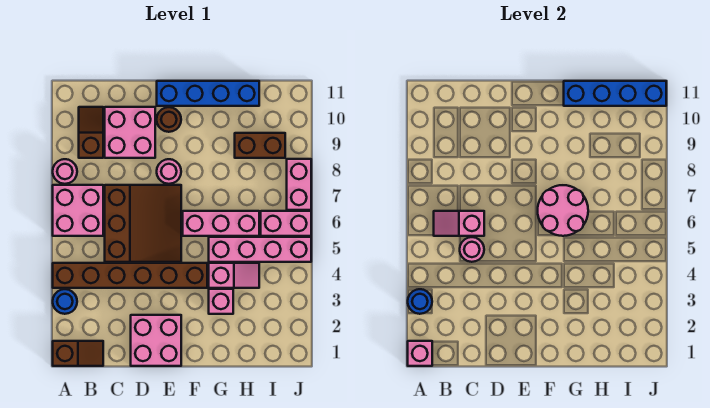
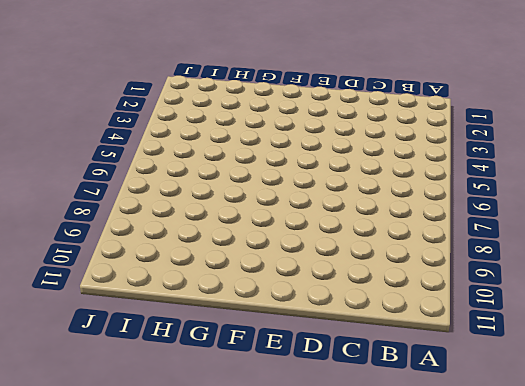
none -> brown 1x2 slope [53,341,103,366]
none -> blue 1x1 round brick [53,289,77,314]
none -> brown 1x6 brick [53,263,207,288]

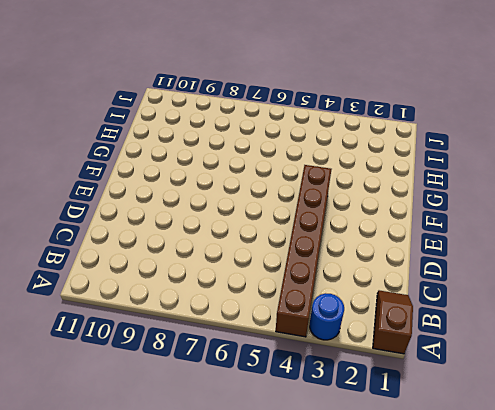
none -> pink 2x2 brick [53,185,103,236]
none -> pink 1x1 round brick [53,159,77,184]
none -> brown 1x2 slope [79,107,103,158]

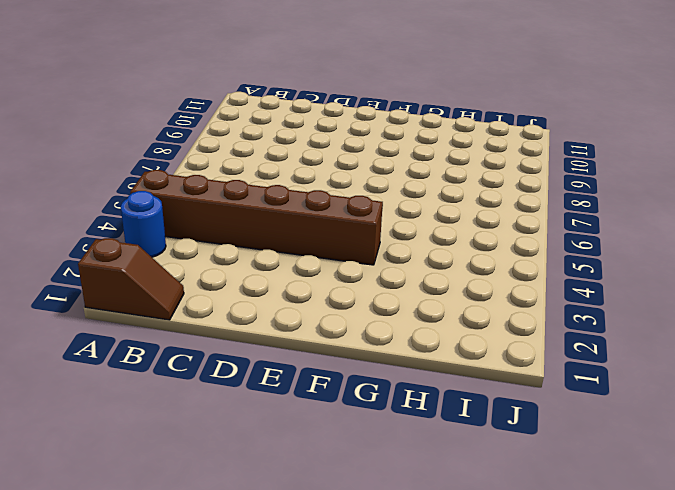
none -> pink 2x2 brick [53,185,103,236]
none -> pink 1x1 round brick [53,159,77,184]
none -> brown 1x2 slope [79,107,103,158]

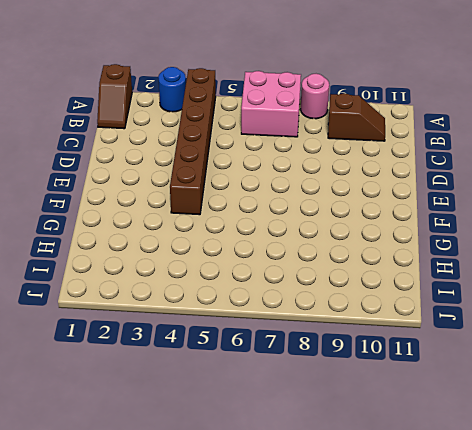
none -> brown 3x3 slope [105,185,181,262]
none -> pink 2x2 brick [105,107,155,158]
none -> pink 2x2 brick [131,315,181,366]

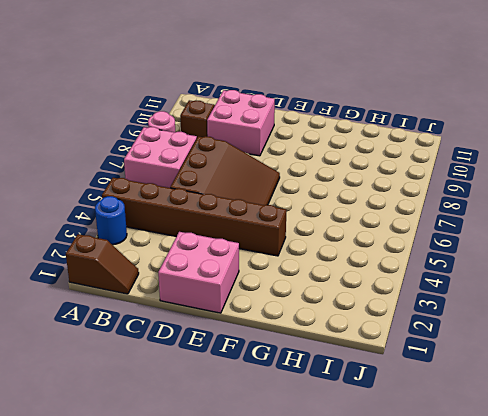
none -> pink 1x1 round brick [157,159,181,184]
none -> brown 1x1 round brick [157,107,181,132]
none -> blue 1x4 brick [157,81,259,106]

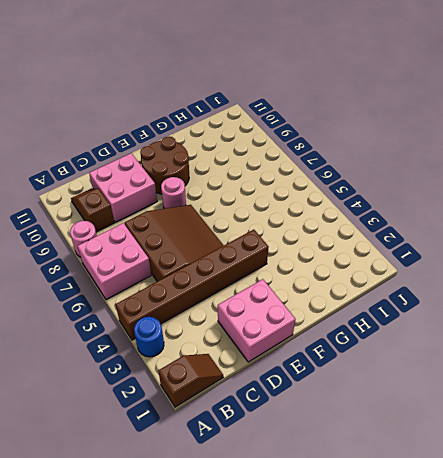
brown 2x2 round brick [140,137,189,194] -> brown 1x1 round brick [157,107,181,132]
none -> blue 1x4 brick [157,81,259,106]
none -> pink 1x3 brick [183,211,259,236]
none -> pink 1x1 brick [209,289,233,314]

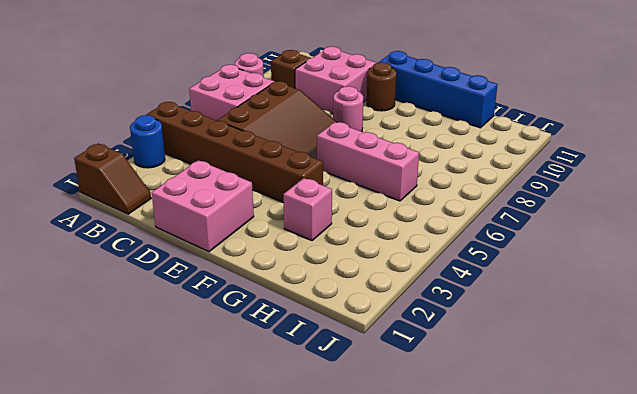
none -> pink 1x2 slope [209,263,259,288]
none -> pink 1x4 brick [209,237,311,262]
none -> brown 1x2 brick [235,133,285,158]

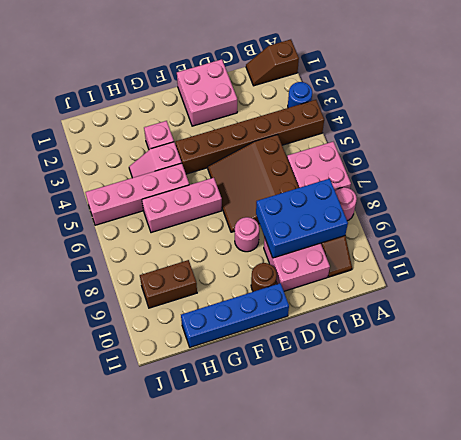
blue 2x3 brick [256,179,348,258] -> none
none -> pink 1x2 brick [261,211,311,236]
none -> pink 1x2 brick [287,159,311,210]
none -> pink 1x1 brick [408,341,432,366]

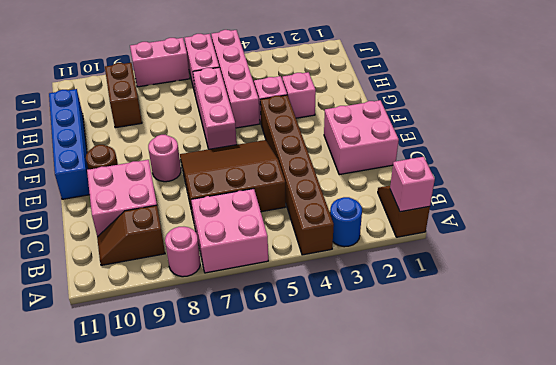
none -> blue 1x1 round brick [408,289,432,314]
none -> pink 1x2 slope [434,211,484,236]
none -> pink 1x1 round brick [460,237,484,262]

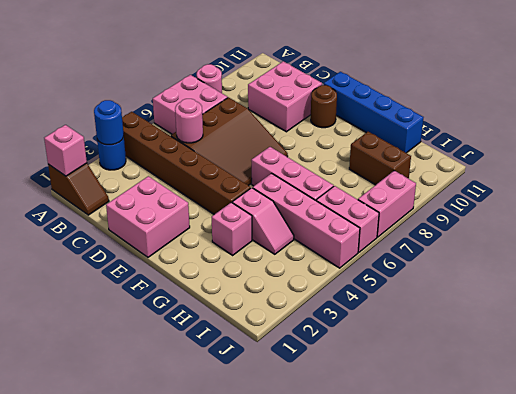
none -> brown 1x2 slope [79,107,103,158]
none -> pink 1x1 round brick [157,159,181,184]
none -> pink 1x2 slope [434,211,484,236]

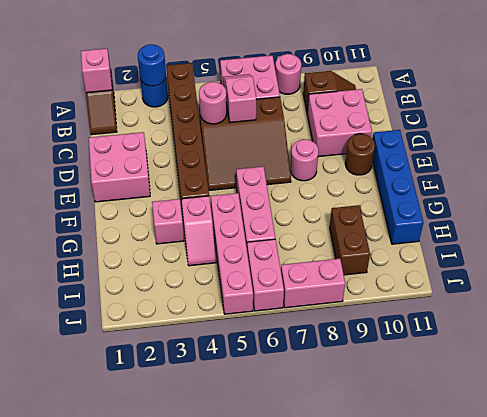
none -> pink 2x2 round brick [538,185,588,236]
none -> blue 1x4 brick [564,81,666,106]

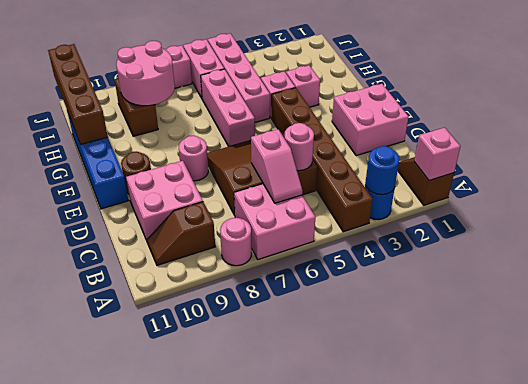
brown 1x4 brick [48,44,108,145] -> blue 1x4 brick [564,81,666,106]
pink 2x2 round brick [116,41,175,106] -> pink 2x2 round brick moved to [538,185,588,236]

